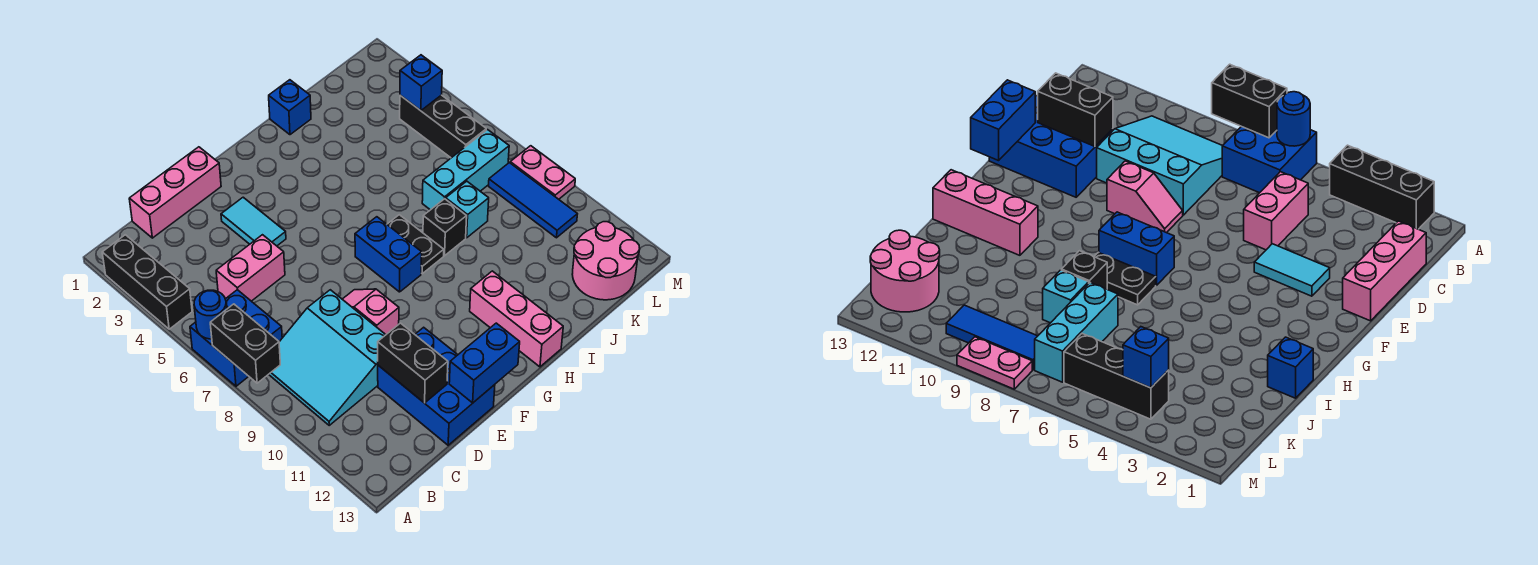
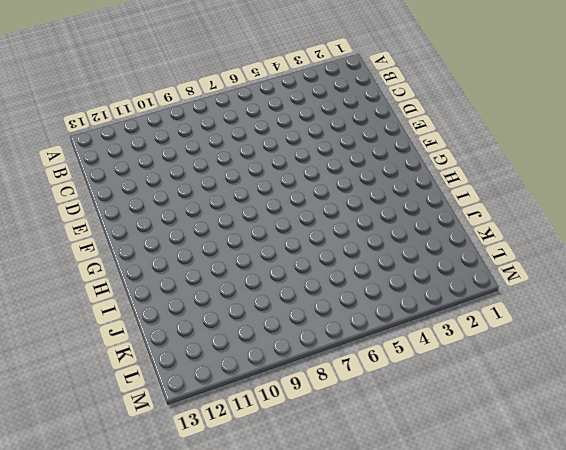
none -> black 1x3 brick [102,235,192,329]
none -> blue 2x2 brick [190,290,282,386]
none -> cyan 3x3 slope [269,290,386,425]

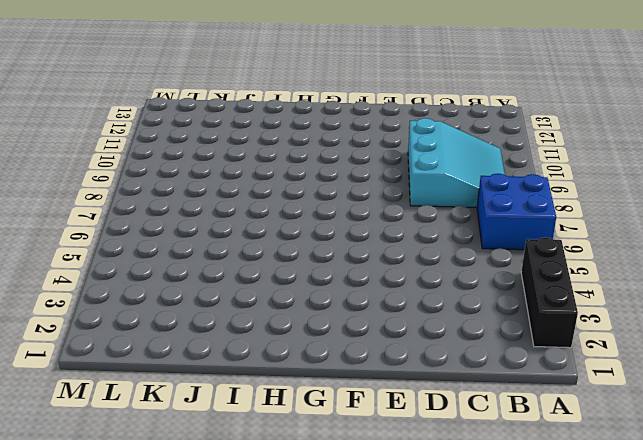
none -> pink 1x3 brick [129,147,221,238]
none -> pink 1x2 brick [216,235,285,301]
none -> blue 2x3 brick [378,327,495,445]

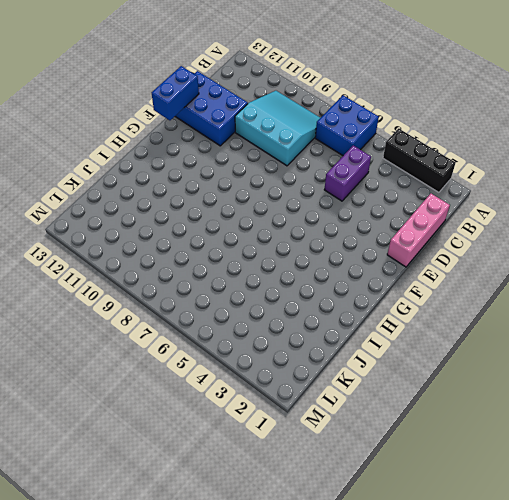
purple 1x2 brick [324,146,371,201] -> pink 1x2 brick [216,235,285,301]
none -> cyan 1x2 tile [221,197,286,246]
none -> pink 1x2 slope [342,289,399,334]
none -> blue 1x2 brick [355,217,422,292]

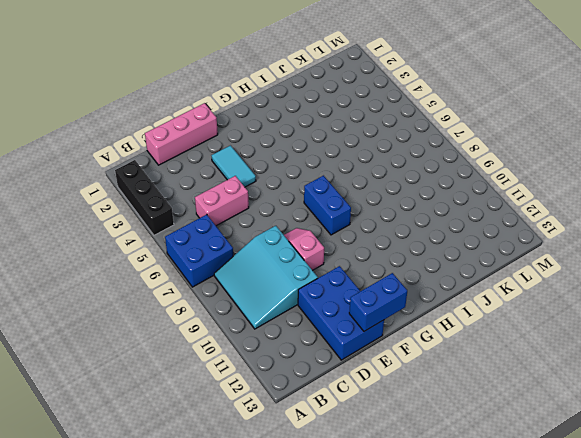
none -> black 1x2 plate [387,215,444,274]
none -> pink 1x3 brick [470,271,563,367]
none -> blue 1x1 brick [269,80,311,135]

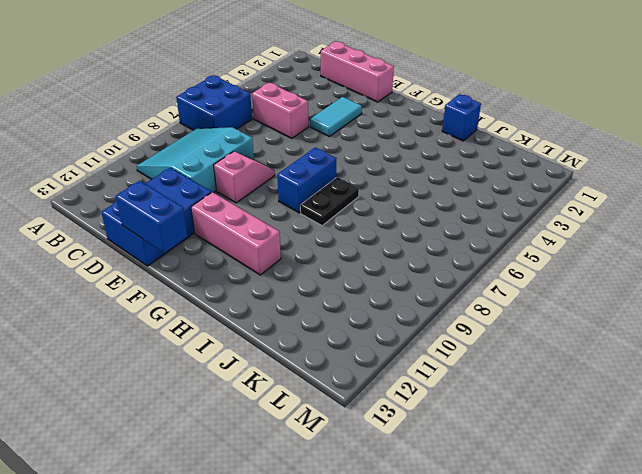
pink 1x3 brick [191,192,281,275] -> pink 1x3 brick turned to [470,271,563,367]
none -> black 1x3 brick [102,235,192,329]
none -> black 1x1 brick [423,199,467,256]
none -> cyan 1x3 brick [422,130,509,210]

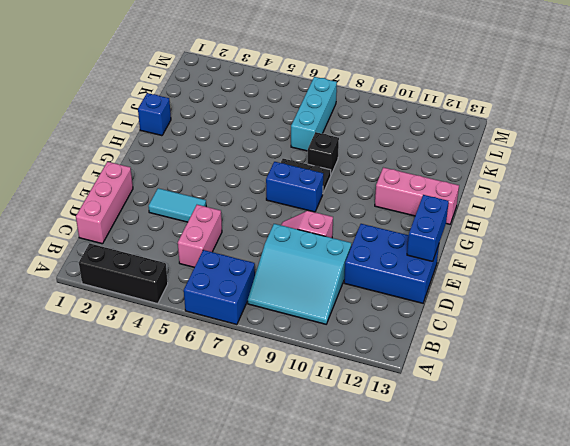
none -> cyan 1x1 brick [446,181,489,238]
none -> pink 2x2 round brick [572,222,640,300]
none -> black 1x3 brick [400,95,486,158]

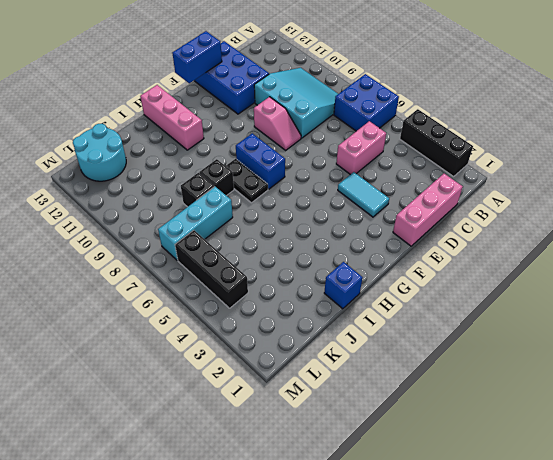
black 1x1 brick [181,173,214,207] -> cyan 1x1 brick [446,181,489,238]
cyan 2x2 round brick [73,124,126,181] -> pink 2x2 round brick [572,222,640,300]
none -> blue 1x3 tile [489,163,577,238]
none -> pink 1x2 plate [510,146,575,199]
none -> blue 1x1 round brick [194,290,227,339]

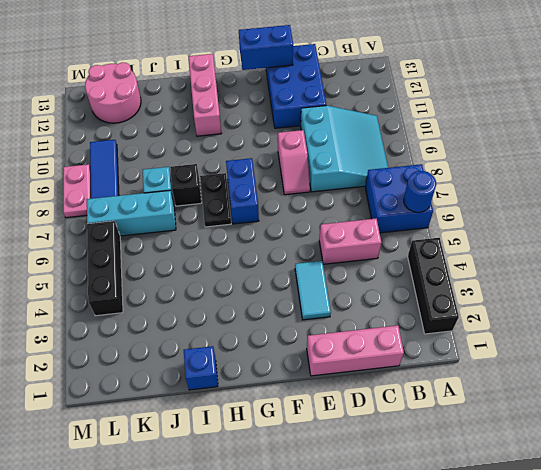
none -> black 1x2 brick [210,304,280,383]
none -> black 1x2 brick [378,323,448,403]
none -> blue 1x1 brick [400,55,442,111]

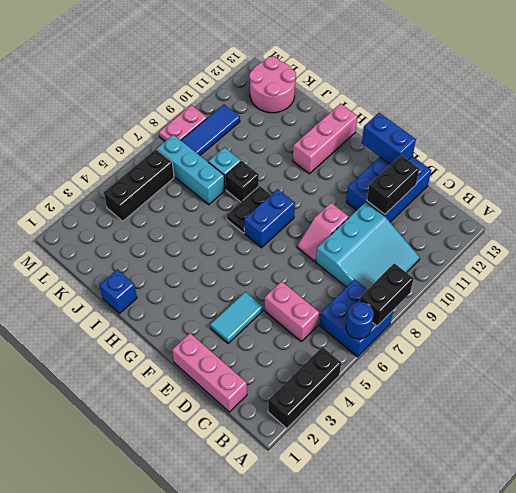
none -> blue 1x1 brick [400,55,442,111]

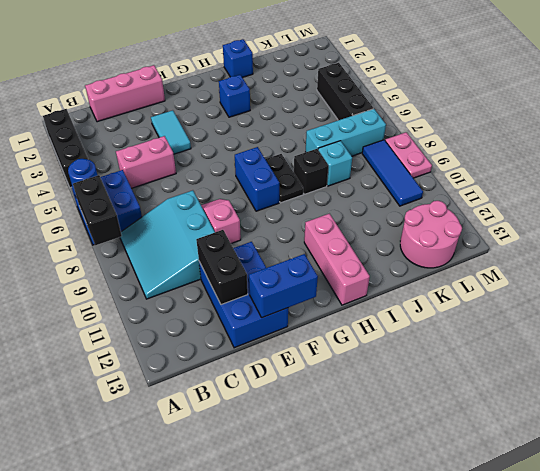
blue 1x1 brick [219,75,250,117] -> blue 1x1 brick moved to [400,55,442,111]

